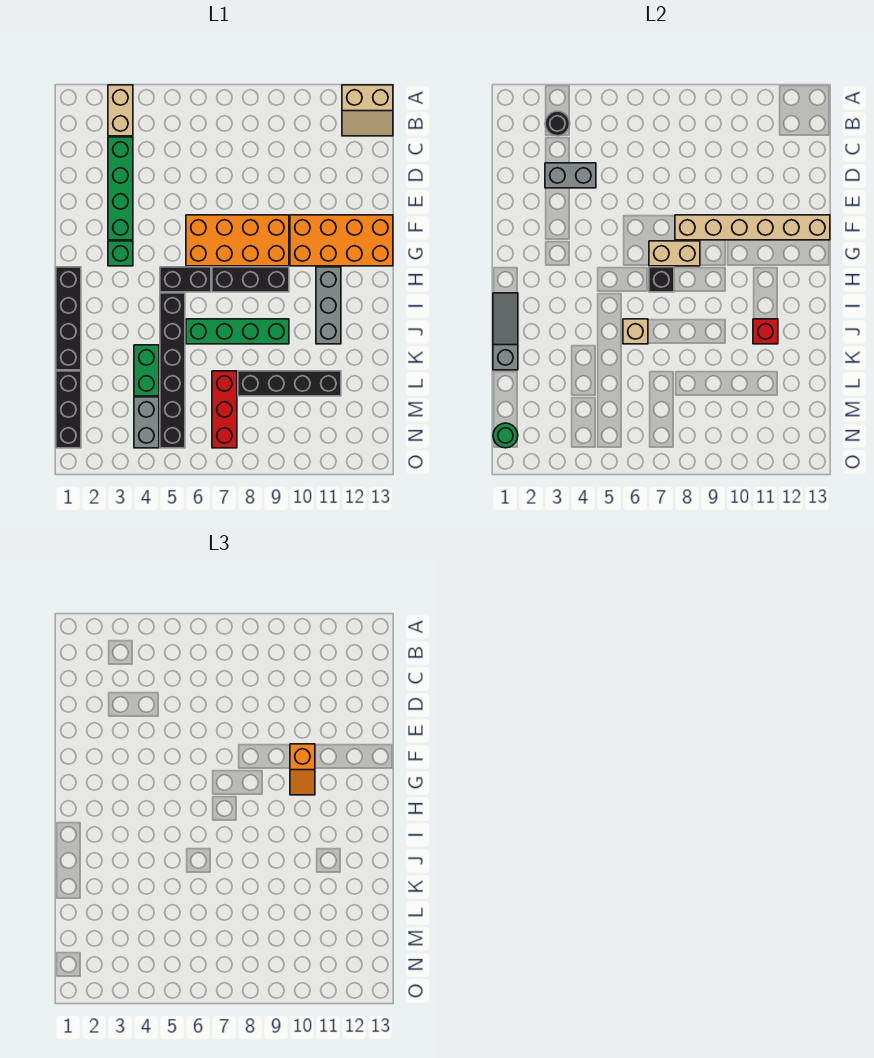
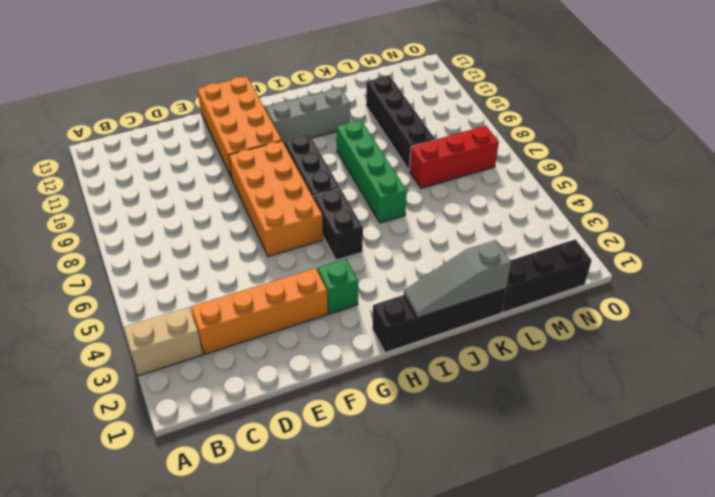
orange 1x4 brick [191,268,328,354] -> green 1x4 brick [108,137,133,240]
none -> tan 2x2 slope [342,85,393,136]
none -> black 1x6 brick [160,293,185,448]
none -> green 1x2 brick [134,345,159,396]

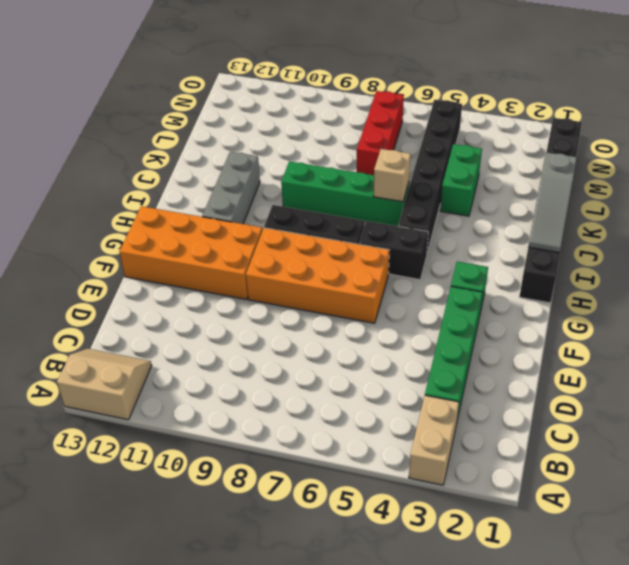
none -> black 1x4 brick [238,371,341,396]
none -> grey 1x2 brick [134,397,159,448]
none -> black 1x1 round brick [545,111,570,136]

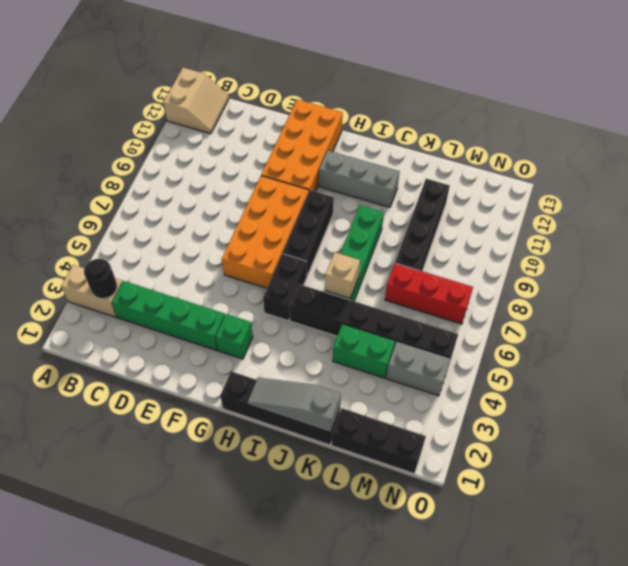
none -> grey 1x2 brick [545,163,596,188]
none -> tan 1x6 brick [675,215,830,240]
none -> tan 1x2 brick [649,241,700,266]

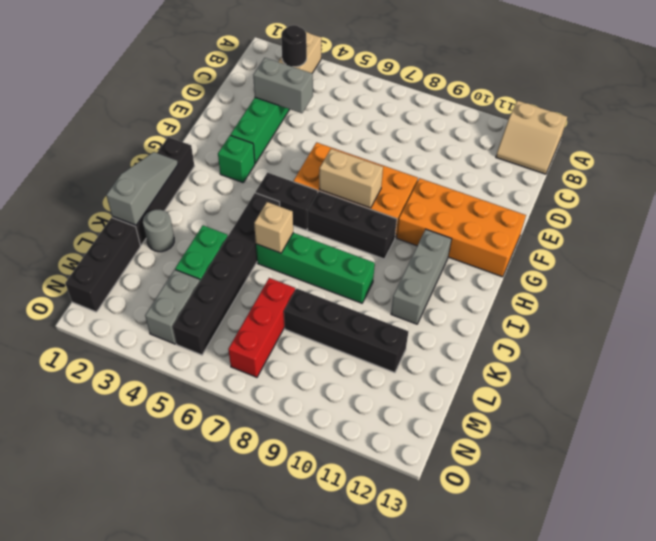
grey 1x1 round brick [143,210,174,252] -> none
none -> tan 1x6 brick [675,215,830,240]
none -> black 1x1 brick [649,267,674,292]
none -> red 1x1 brick [753,319,778,344]

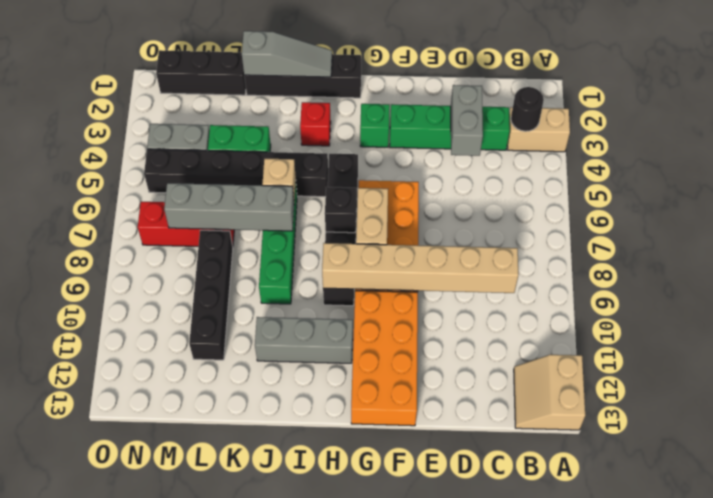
tan 1x6 brick [322,243,518,293] -> tan 1x6 brick turned to [675,215,830,240]
red 1x1 brick [300,102,331,146] -> red 1x1 brick moved to [753,319,778,344]
grey 1x4 brick [164,183,294,231] -> none
none -> green 1x1 round brick [493,423,518,448]
none -> orange 1x2 slope [290,744,315,795]

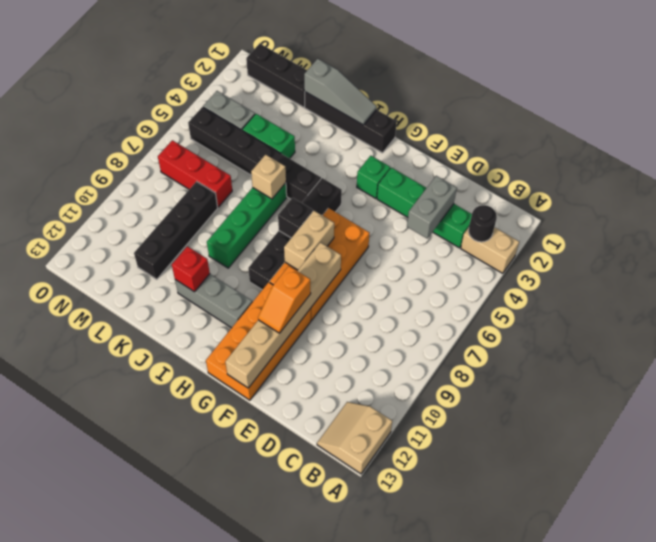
orange 1x2 slope [258,266,311,333] -> orange 1x2 slope turned to [290,744,315,795]
none -> green 1x1 round brick [493,423,518,448]

